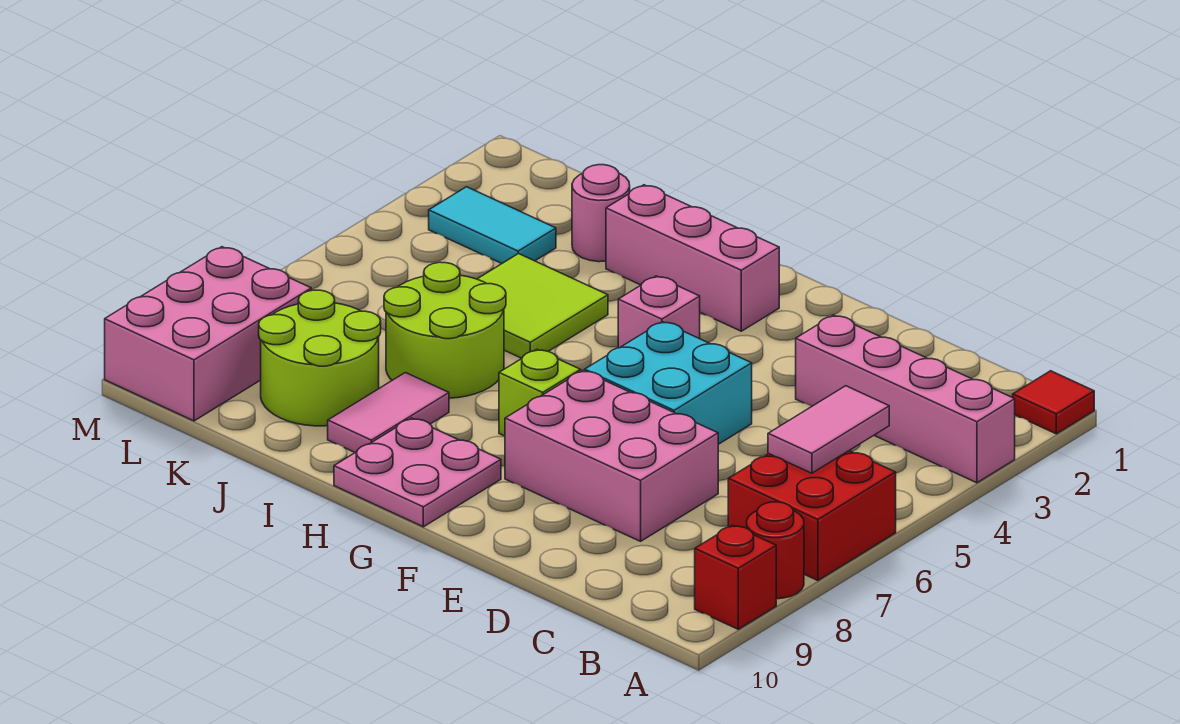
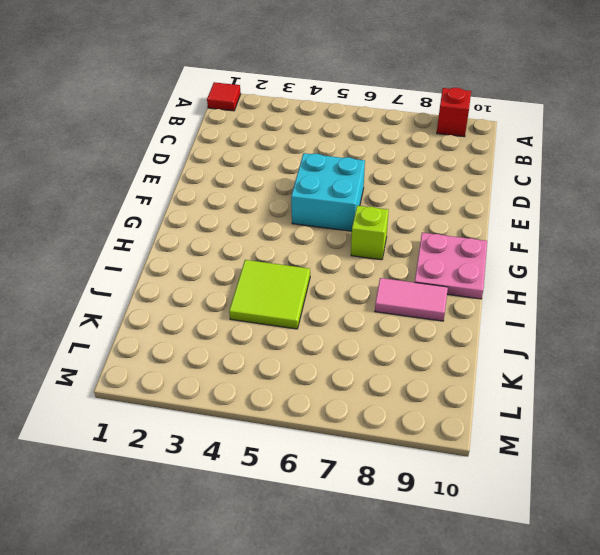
none -> pink 1x4 brick [796,315,1015,483]
none -> red 2x2 brick [728,451,896,581]
none -> red 1x1 round brick [747,502,804,599]

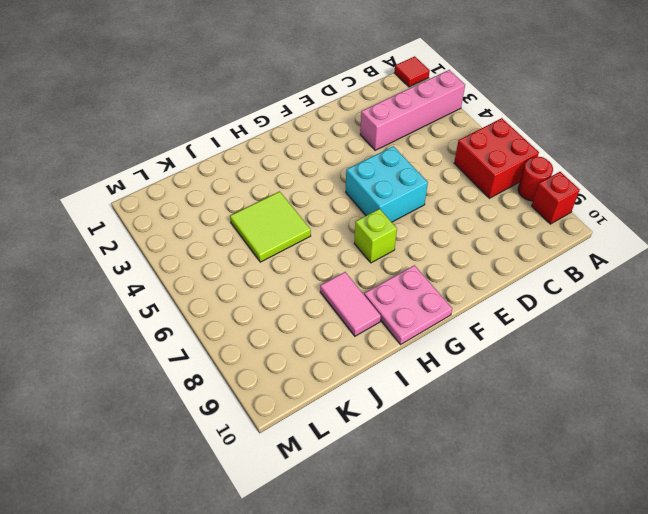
none -> pink 2x3 brick [505,370,718,541]
none -> pink 1x3 brick [606,185,779,331]
none -> pink 1x1 brick [618,276,700,348]

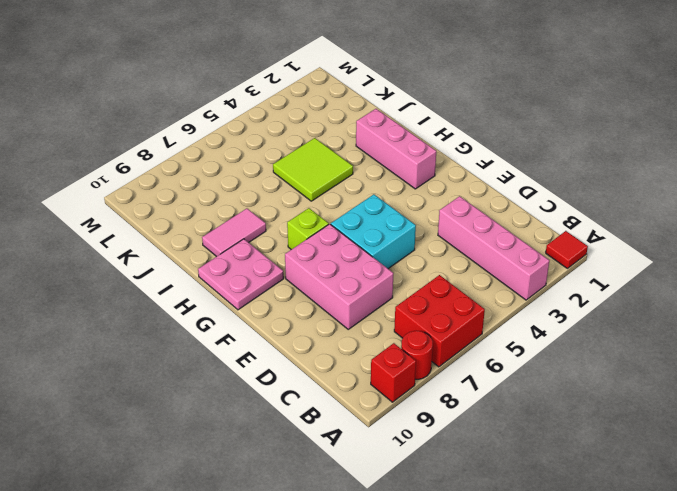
none -> pink 1x1 brick [618,276,700,348]
none -> lime 2x2 round brick [384,262,506,398]
none -> pink 1x1 round brick [572,165,630,262]

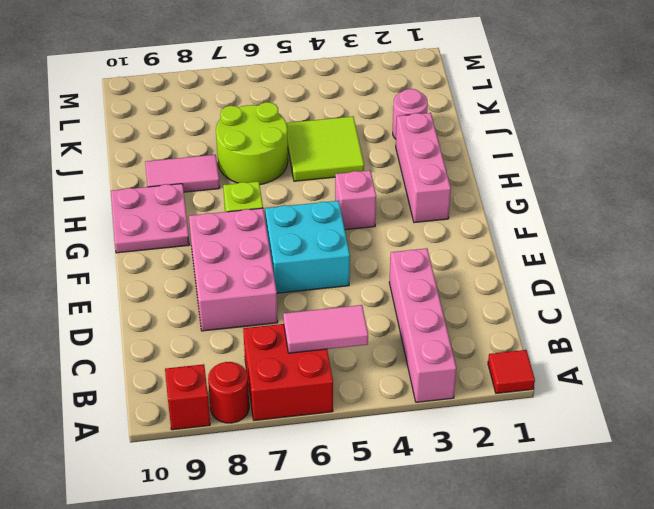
none -> lime 2x2 round brick [259,290,381,426]
none -> cyan 1x2 tile [429,187,556,263]
none -> pink 2x3 brick [105,247,311,421]

